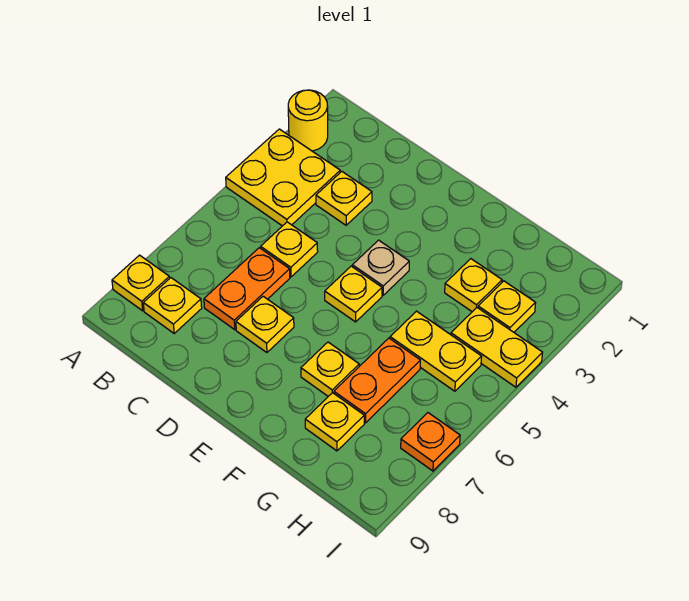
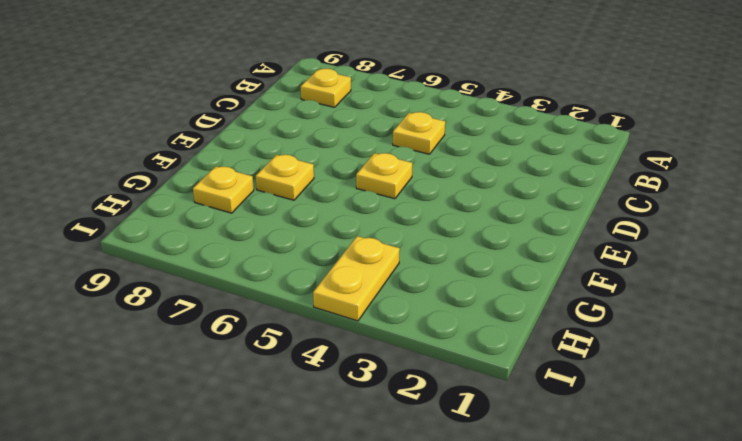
none -> yellow 1x1 round brick [288,90,328,151]
none -> yellow 2x2 plate [226,129,340,226]
none -> yellow 1x1 plate [112,255,170,311]

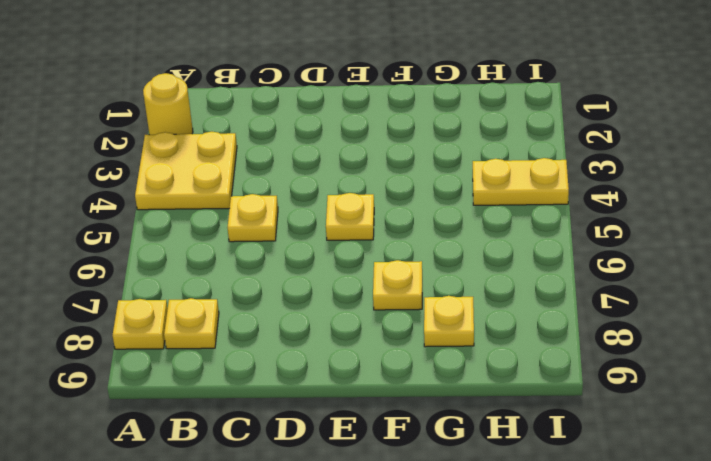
none -> yellow 1x1 plate [316,172,372,225]
none -> orange 1x2 plate [204,248,290,330]
none -> yellow 1x1 plate [236,296,294,353]

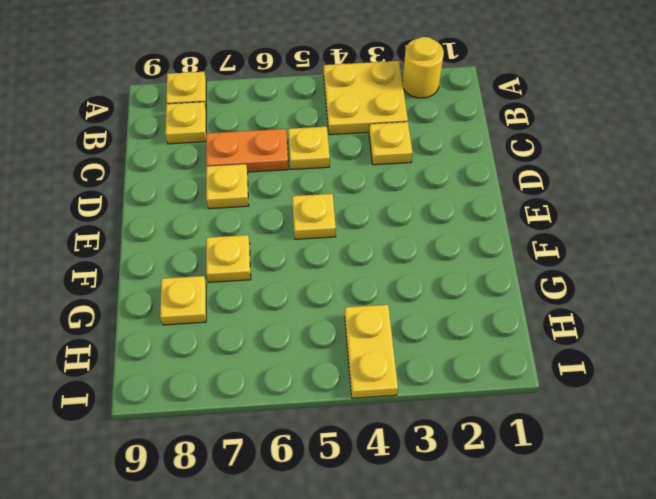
none -> tan 1x1 plate [352,240,409,295]
none -> yellow 1x1 plate [445,259,502,312]
none -> yellow 1x2 plate [390,311,482,391]

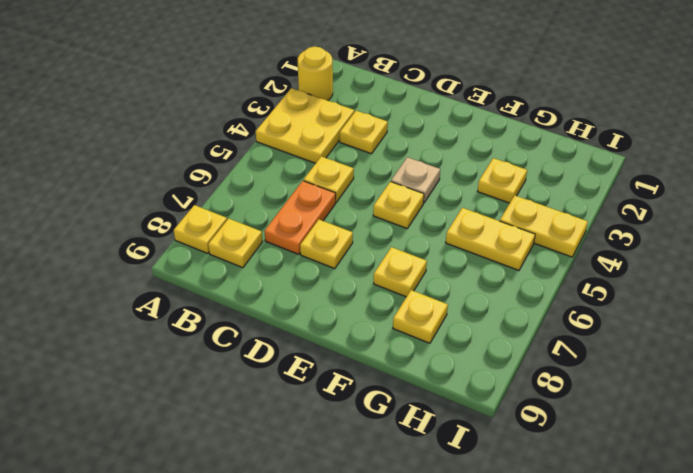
none -> orange 1x2 plate [334,338,420,423]
none -> yellow 1x1 plate [478,281,536,332]
none -> orange 1x1 plate [401,413,460,471]

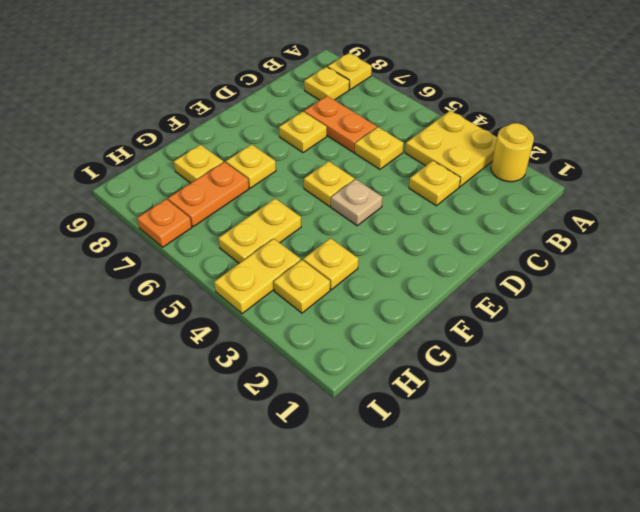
orange 1x2 plate [168,162,249,227] -> orange 1x2 plate turned to [334,338,420,423]

